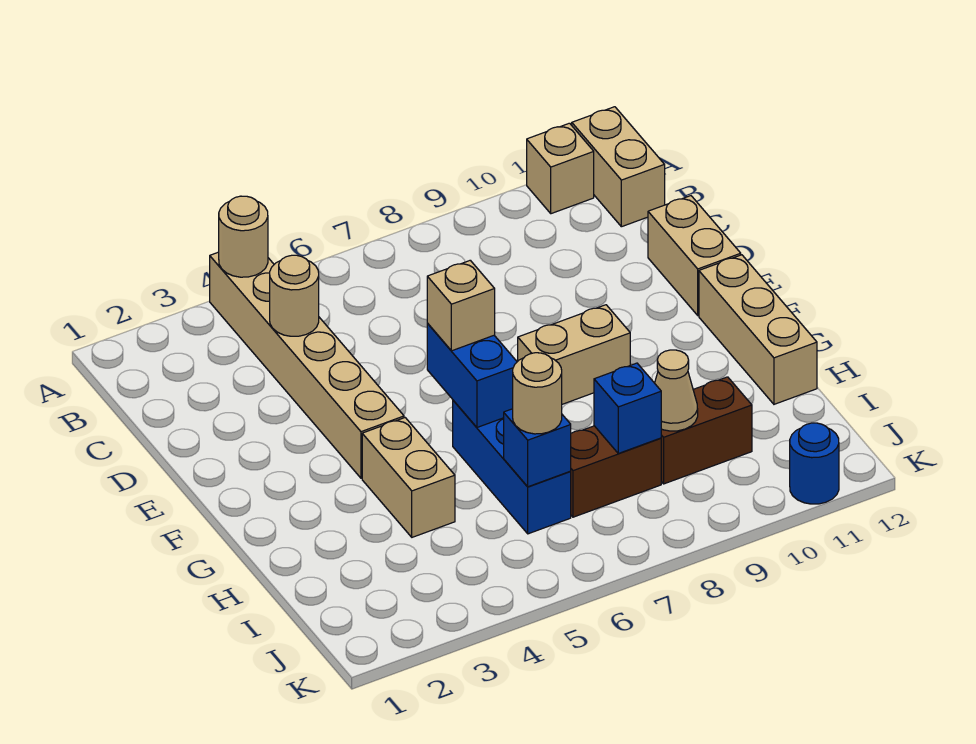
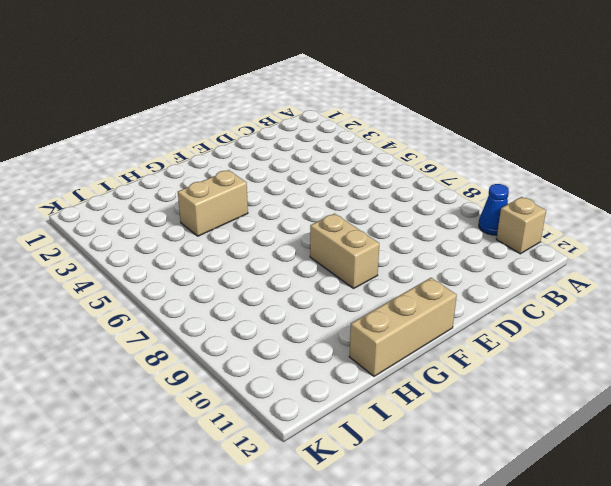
blue 1x1 cone [479,184,509,235] -> none
none -> tan 1x6 brick [210,252,404,478]
none -> tan 1x2 brick [572,107,665,227]
none -> tan 1x2 brick [648,196,741,315]

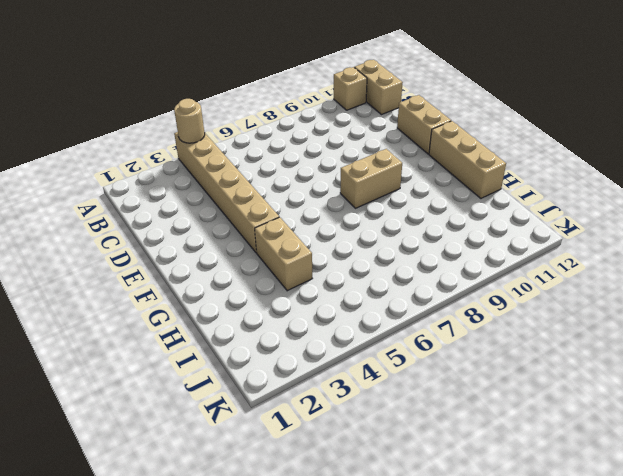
none -> blue 1x3 brick [453,400,571,534]
none -> brown 1x2 brick [570,426,661,517]
none -> brown 1x2 brick [661,377,752,484]

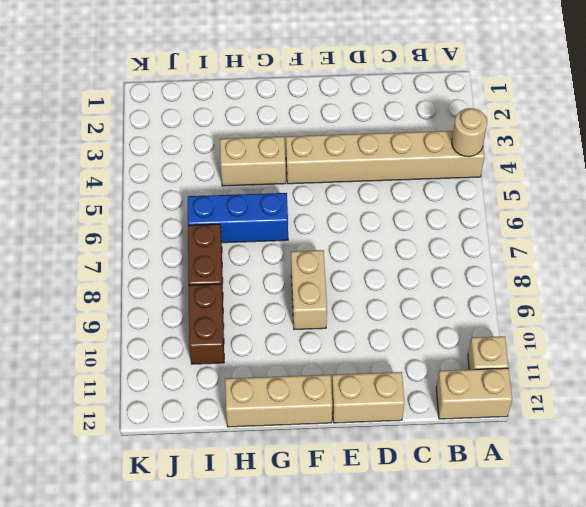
none -> blue 1x1 round brick [790,423,839,504]
none -> tan 1x1 round brick [270,255,319,336]
none -> blue 1x2 brick [427,323,517,427]

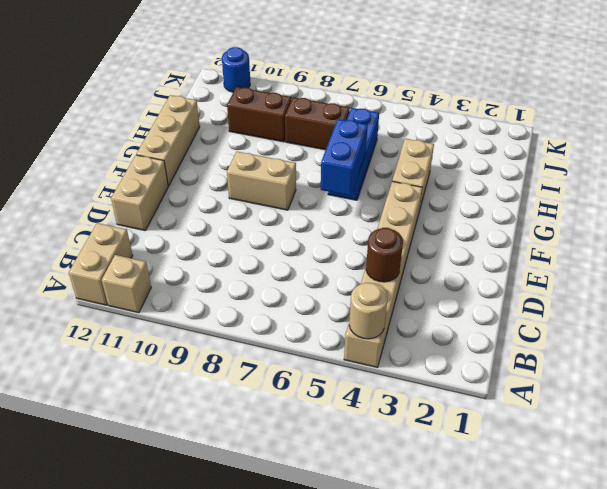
brown 1x1 round brick [366,228,403,282] -> tan 1x1 round brick [270,255,319,336]
none -> blue 1x1 brick [504,409,571,487]
none -> blue 1x1 brick [594,363,661,453]
none -> tan 1x1 cone [655,350,698,431]

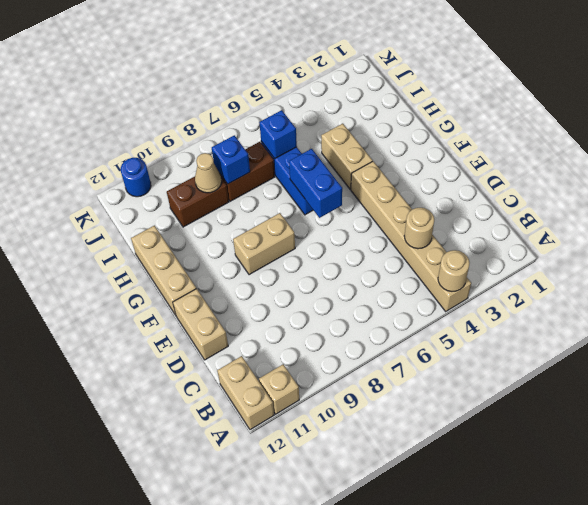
none -> tan 1x1 brick [427,260,495,351]
none -> tan 1x1 round brick [513,353,562,434]

